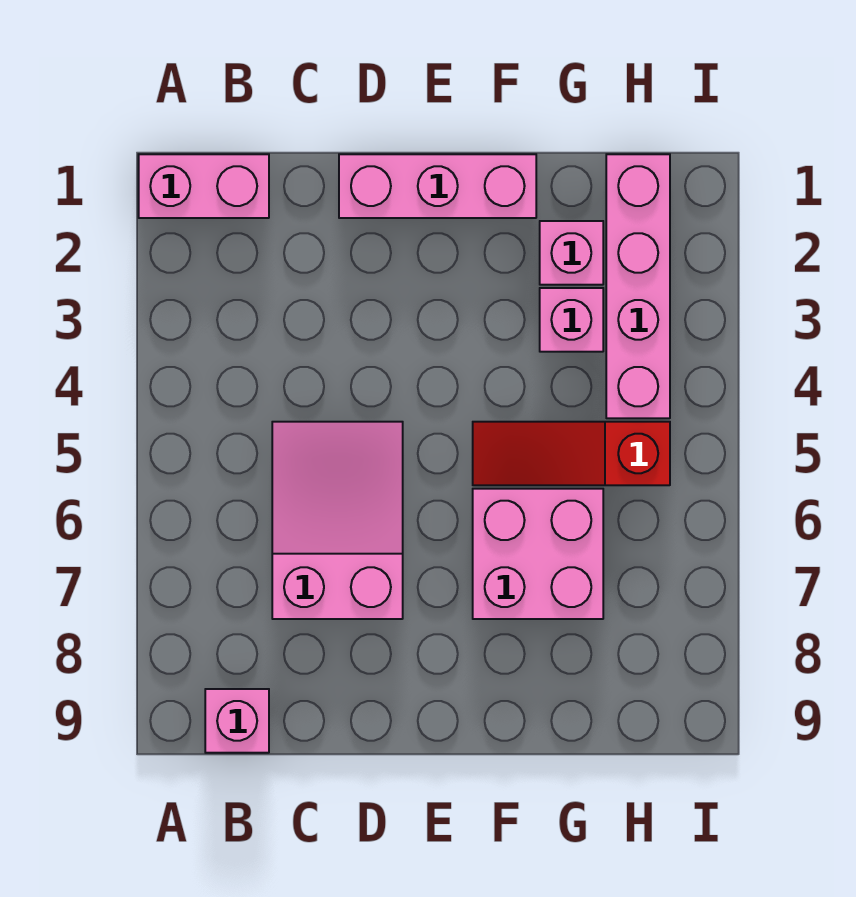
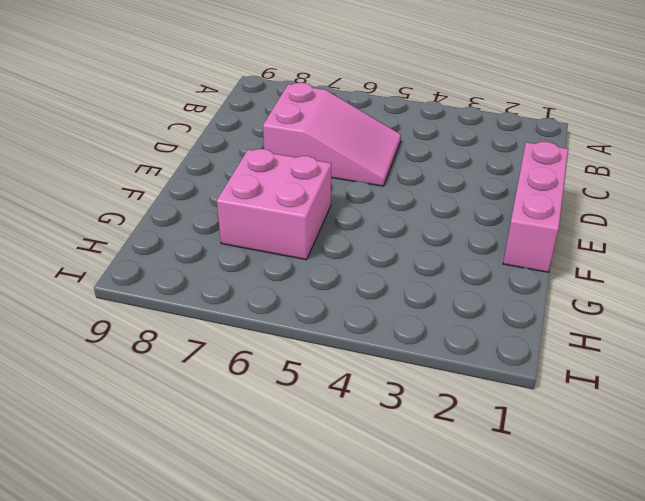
none -> pink 1x2 brick [139,154,269,218]
none -> pink 1x1 brick [205,689,269,753]

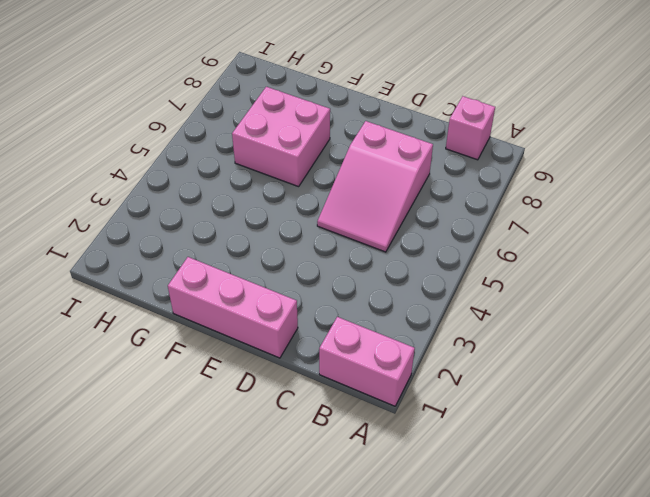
none -> red 1x3 slope [473,422,670,485]
none -> pink 1x1 brick [540,221,603,285]

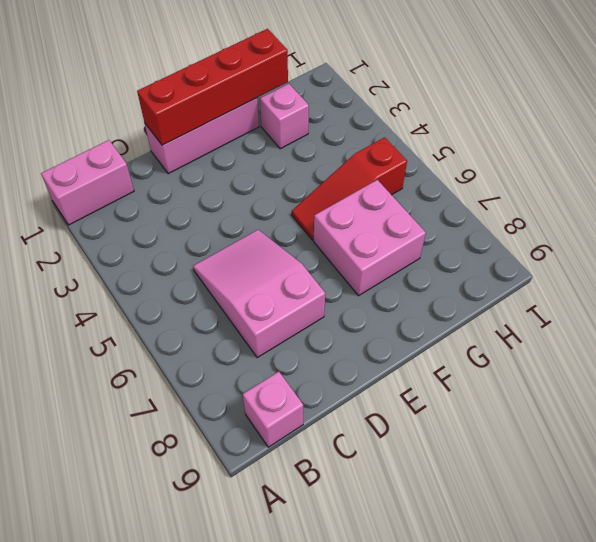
red 1x4 brick [137,29,288,145] -> none
none -> pink 1x1 brick [540,288,603,352]
none -> pink 1x4 brick [606,154,670,418]

